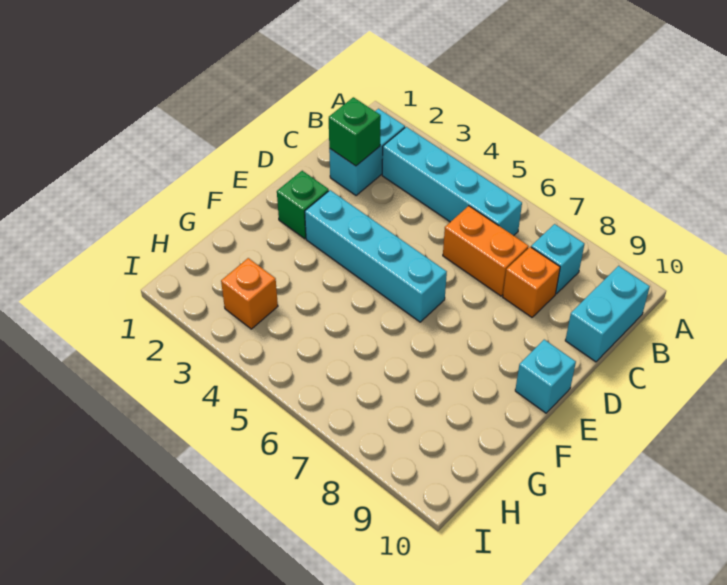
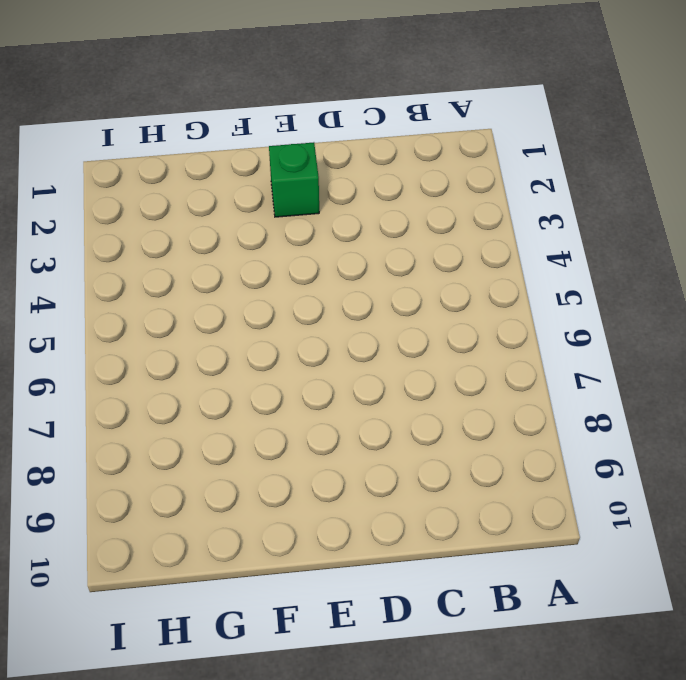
none -> cyan 1x2 brick [329,109,405,196]
none -> cyan 1x4 brick [382,127,522,236]

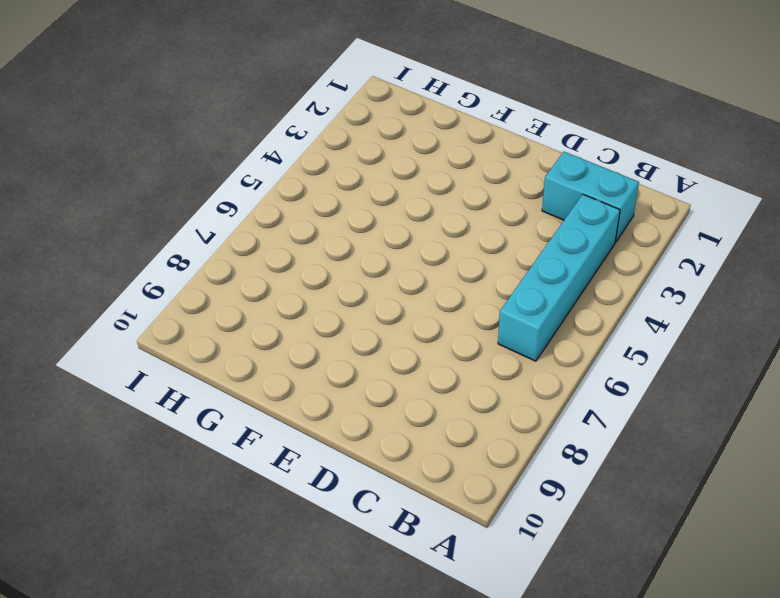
none -> cyan 1x1 brick [531,224,584,294]
none -> cyan 1x2 brick [565,266,650,362]

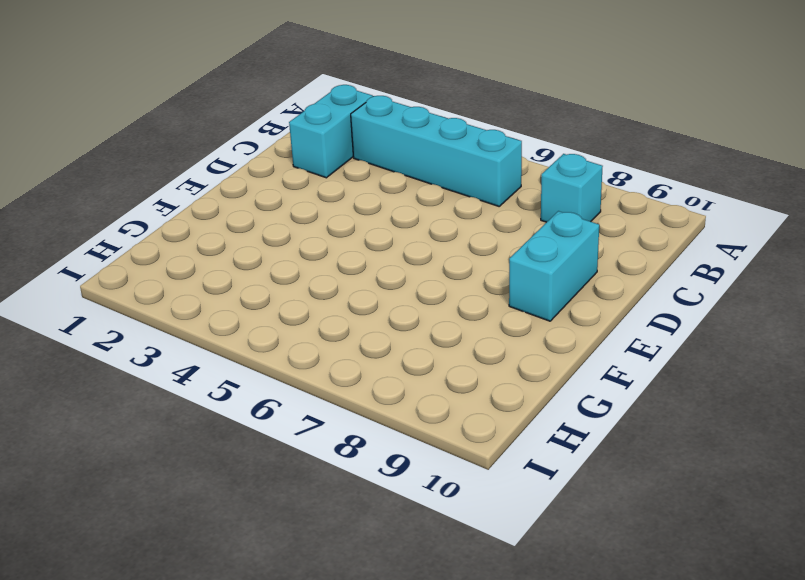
cyan 1x2 brick [509,211,599,321] -> cyan 1x2 brick moved to [565,266,650,362]
none -> orange 1x2 brick [443,206,529,296]
none -> orange 1x1 brick [503,247,560,317]

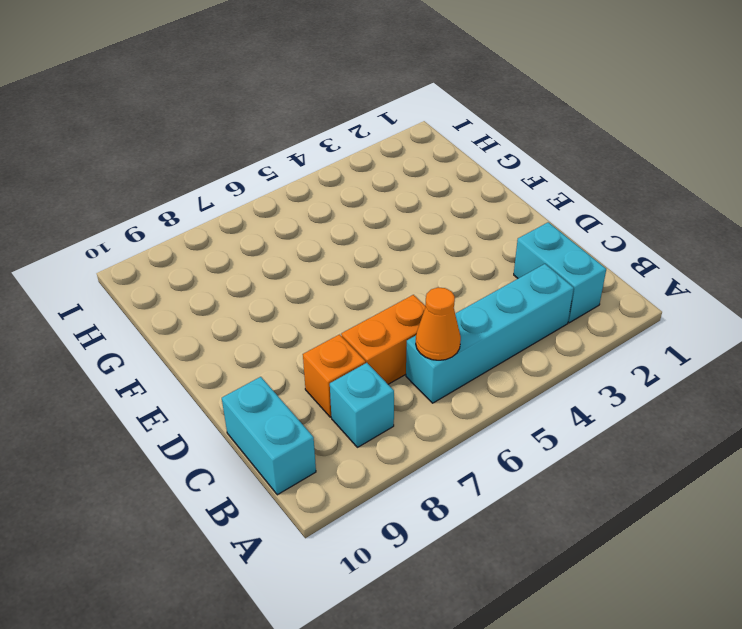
orange 1x1 cone [416,287,461,360] -> none
none -> green 1x1 brick [277,171,329,239]
none -> cyan 1x4 brick [305,190,447,322]

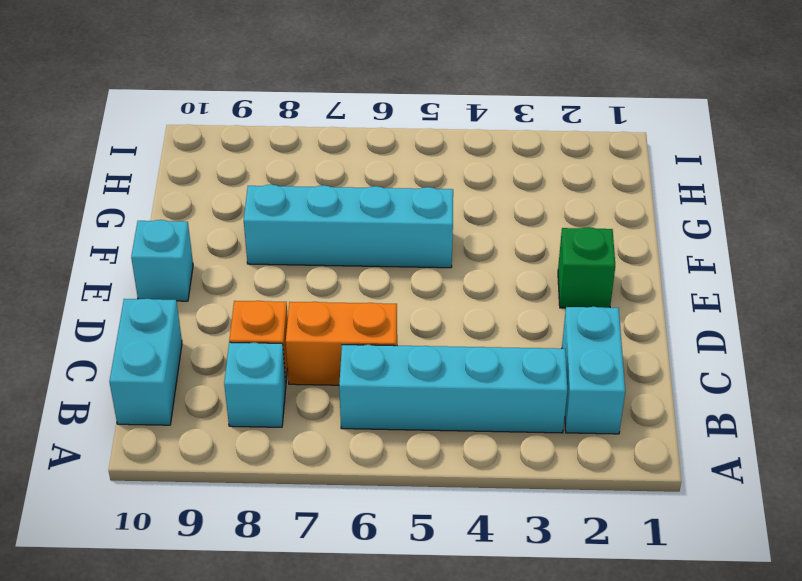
cyan 1x4 brick [244,185,453,268] -> cyan 1x4 brick moved to [305,190,447,322]
none -> orange 1x1 brick [221,258,278,329]
none -> green 1x1 brick [329,97,381,166]

